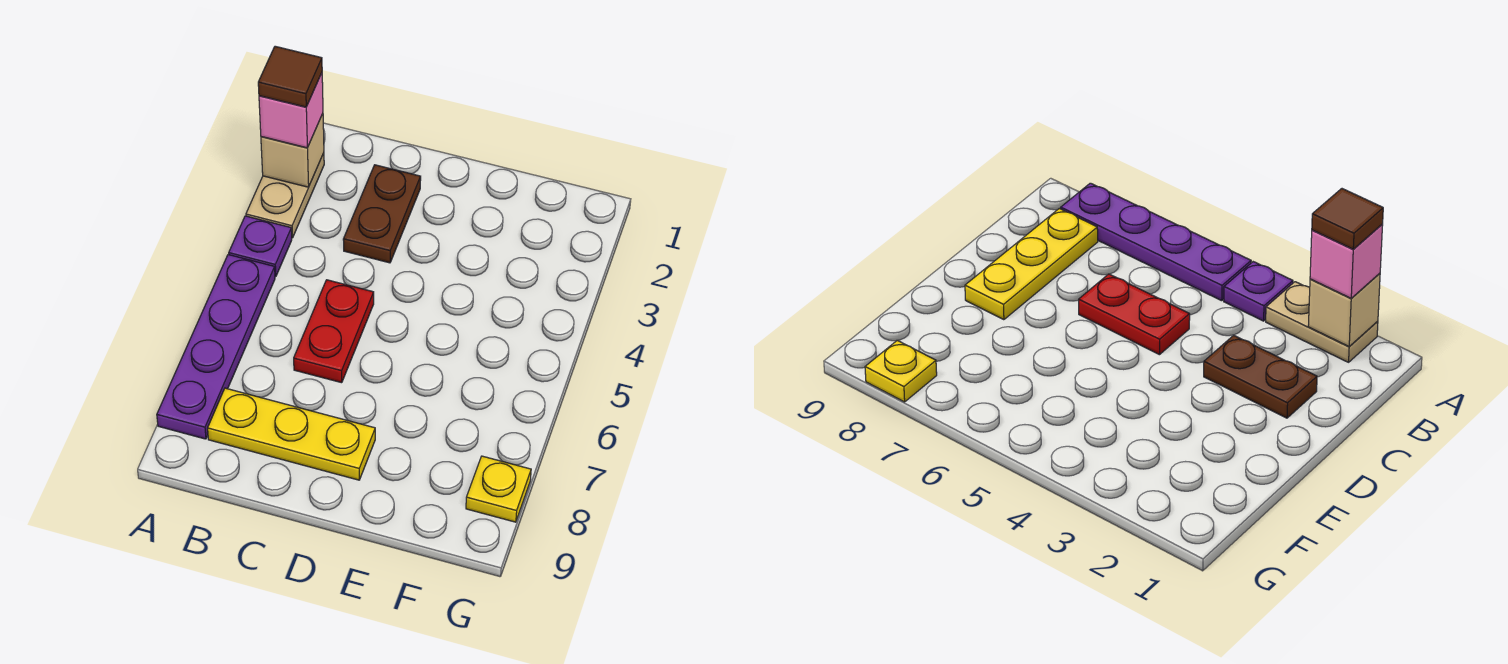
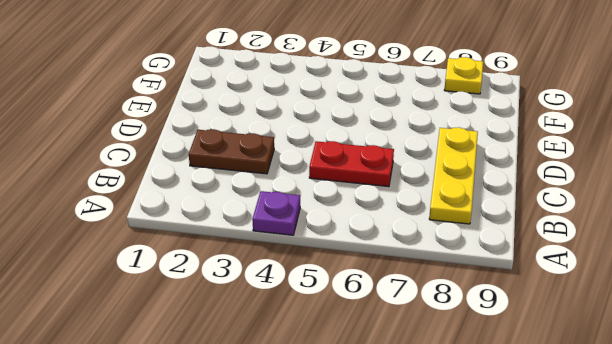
none -> tan 1x2 plate [246,153,324,238]
none -> purple 1x4 plate [157,255,275,439]

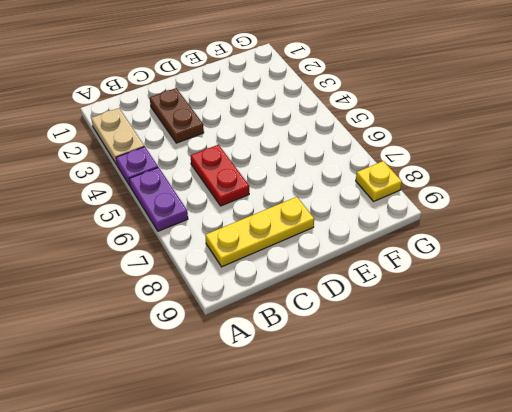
purple 1x2 plate [129,167,188,231] -> purple 1x4 plate [157,255,275,439]
none -> tan 1x1 brick [261,114,324,187]
none -> pink 1x1 brick [259,73,323,148]

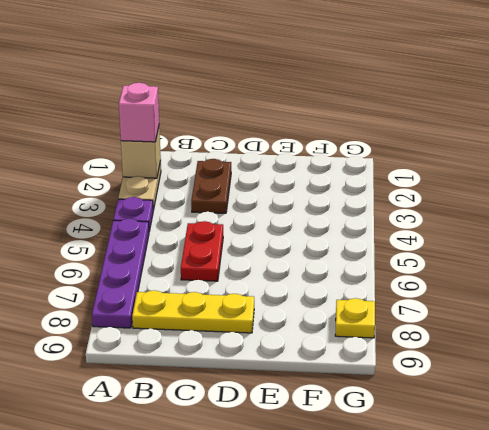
none -> brown 1x1 tile [258,46,322,107]

